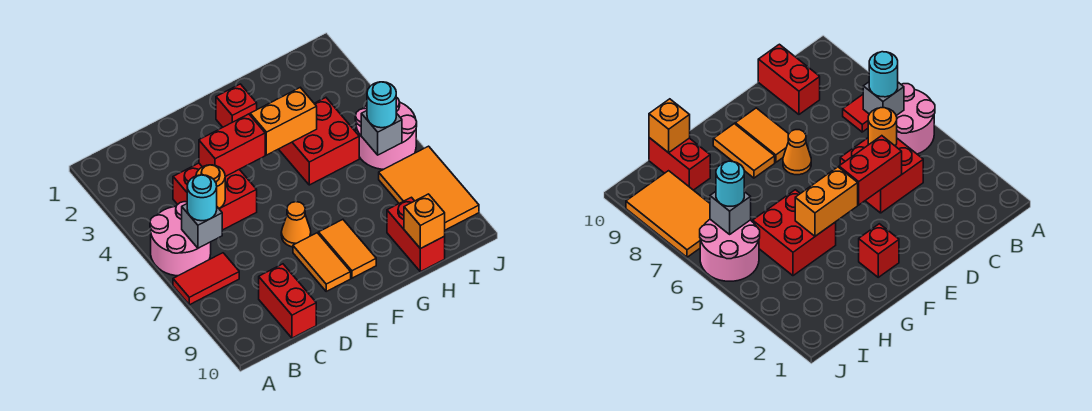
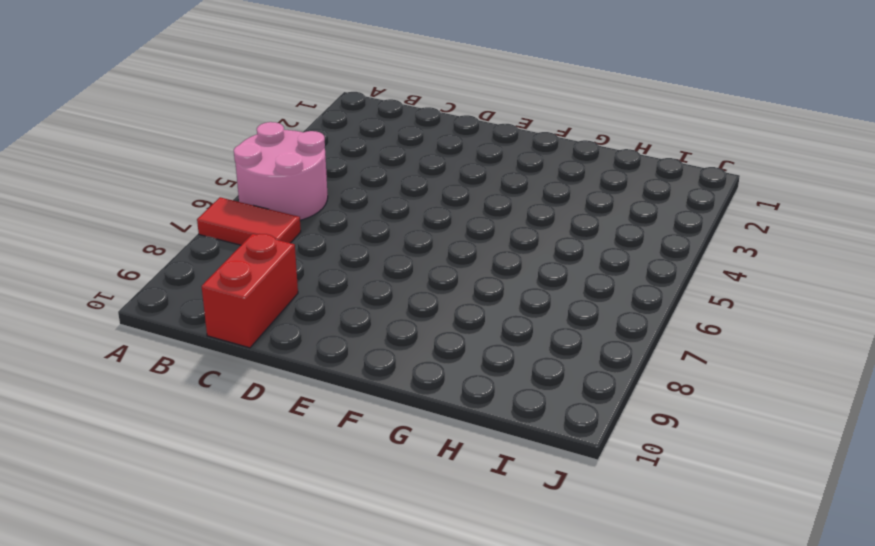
none -> red 2x2 brick [173,163,257,230]
none -> orange 1x1 cone [281,202,311,247]
none -> orange 1x2 tile [293,233,351,291]

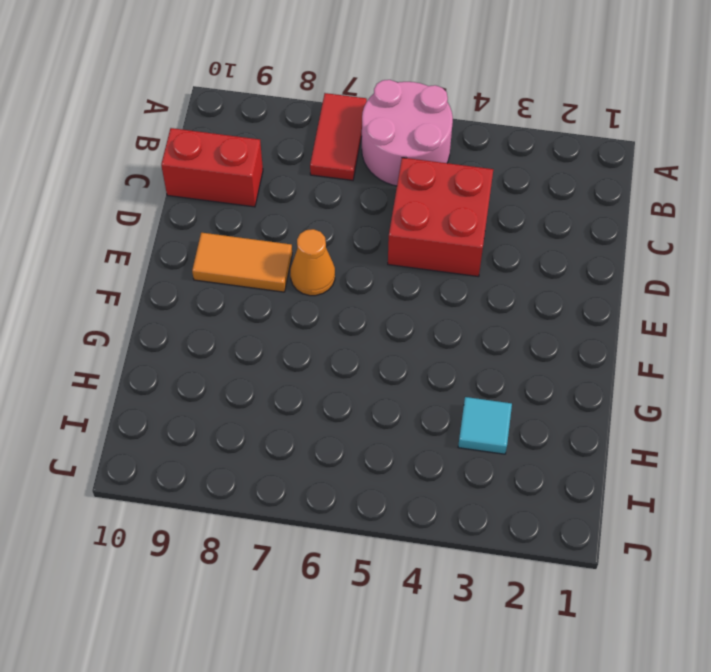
cyan 1x1 tile [458,397,512,454] -> none
none -> red 1x1 brick [216,84,257,127]
none -> orange 1x2 tile [319,220,376,278]
none -> red 2x2 brick [279,98,359,185]

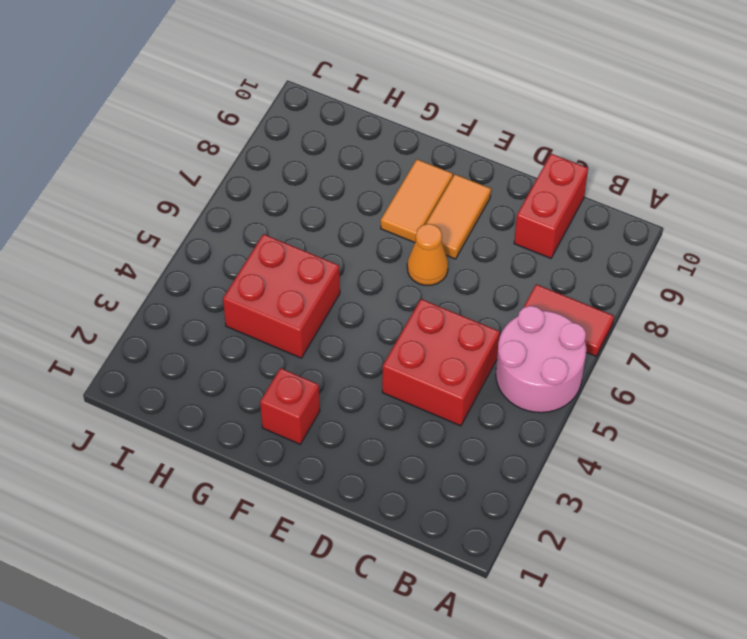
none -> red 1x2 brick [387,197,445,272]
none -> pink 2x2 round brick [355,97,417,169]
none -> orange 2x3 tile [379,146,479,230]

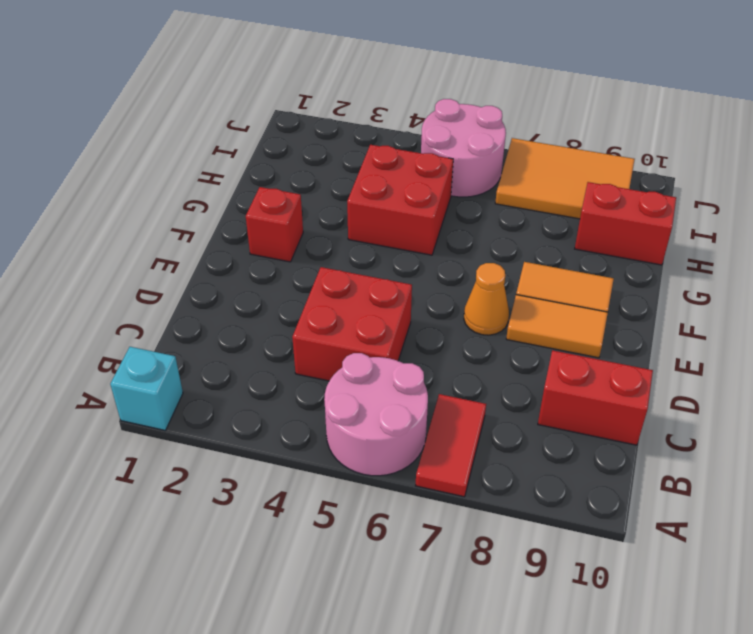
cyan 1x1 brick [110,347,183,431] -> none
none -> grey 1x1 brick [182,204,222,248]
none -> orange 1x1 round brick [196,165,225,208]
none -> red 1x2 brick [199,114,265,177]

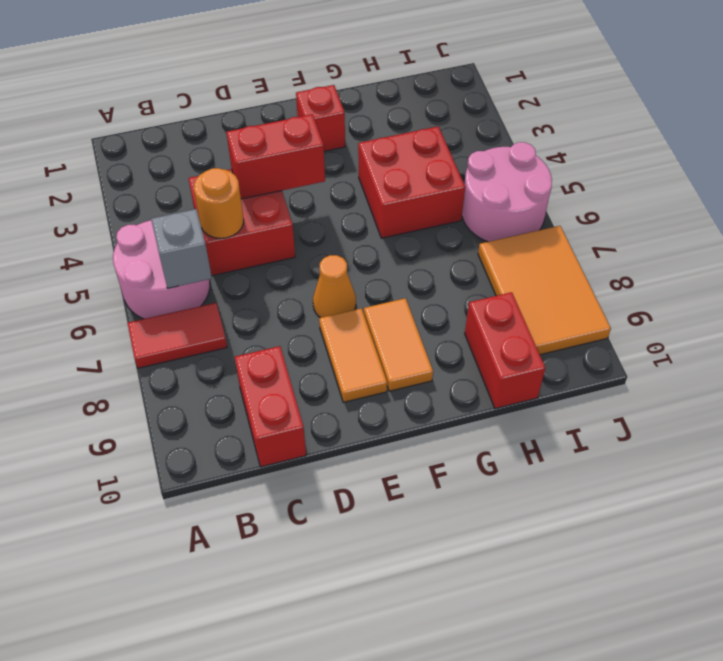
none -> orange 1x2 brick [250,88,317,155]
none -> orange 1x1 brick [404,194,445,249]
none -> grey 1x1 brick [361,111,402,155]

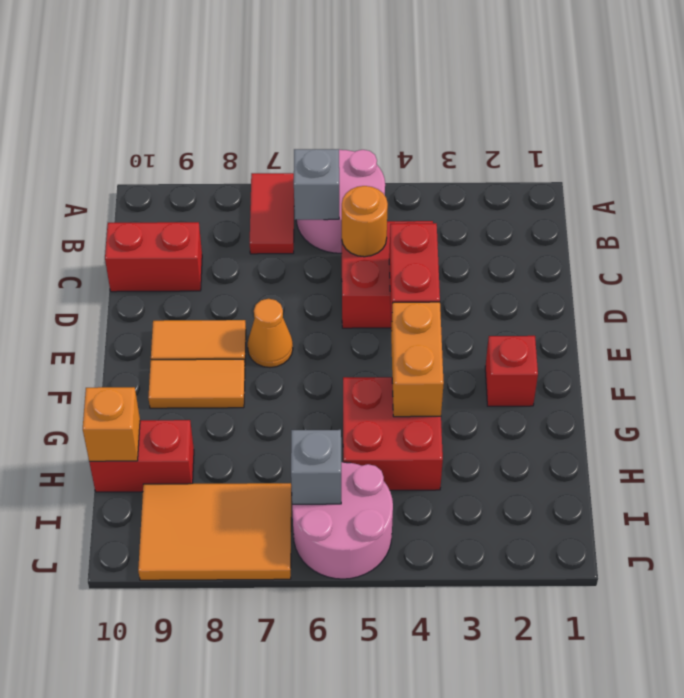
none -> cyan 1x1 round brick [187,175,217,221]
none -> cyan 1x1 round brick [367,82,396,128]

